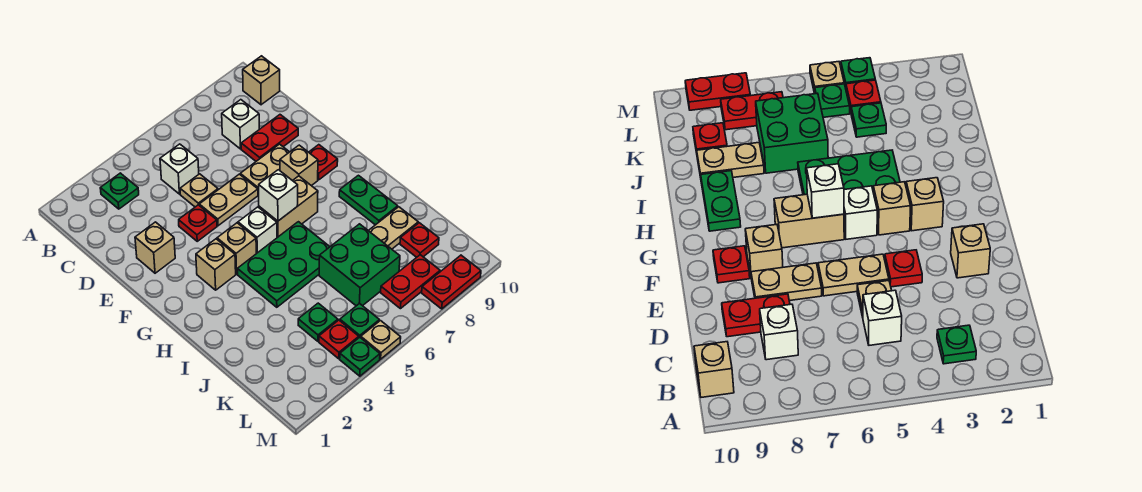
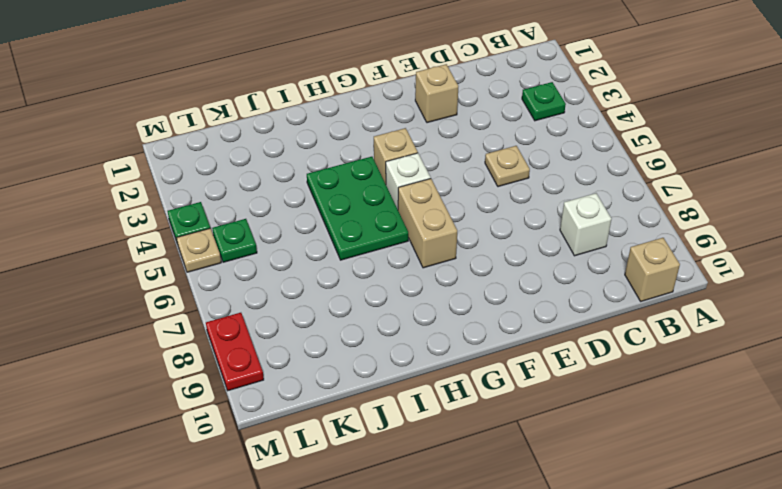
none -> white 1x1 brick [160,144,199,194]
none -> red 1x2 plate [241,115,298,161]
none -> red 1x1 plate [179,205,217,241]

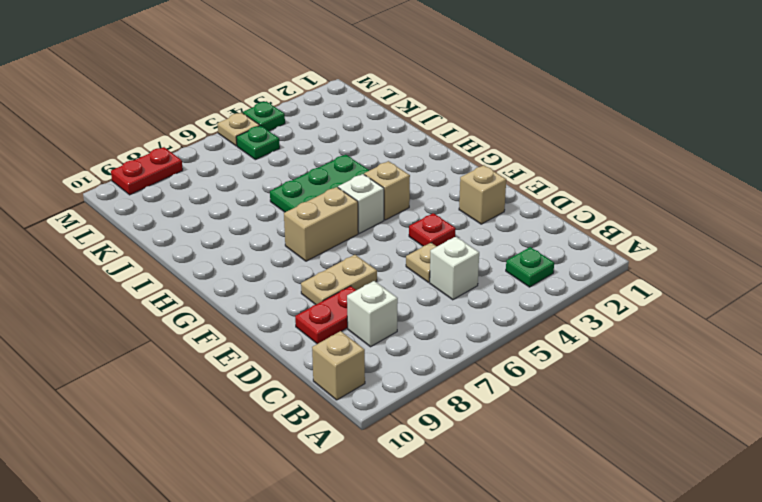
none -> tan 1x2 plate [199,174,258,226]
none -> tan 1x1 brick [280,145,318,186]
none -> red 1x1 plate [309,145,338,180]

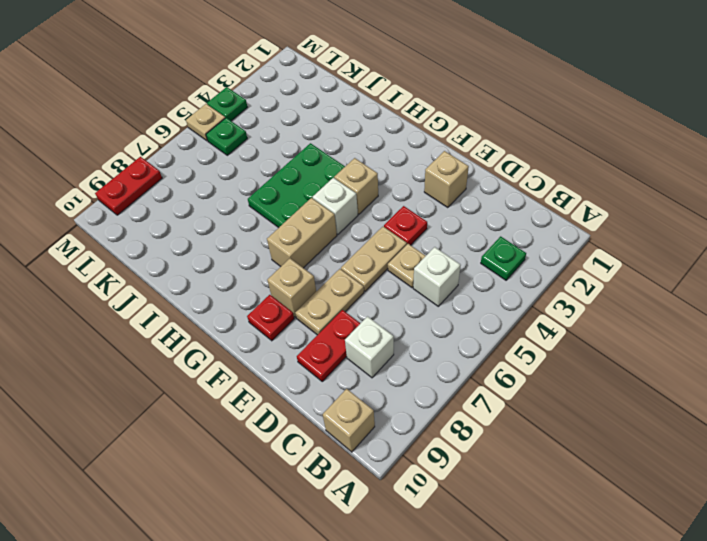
none -> tan 1x1 brick [196,239,236,290]
none -> green 1x2 plate [339,175,398,225]
none -> green 2x2 brick [319,224,400,306]

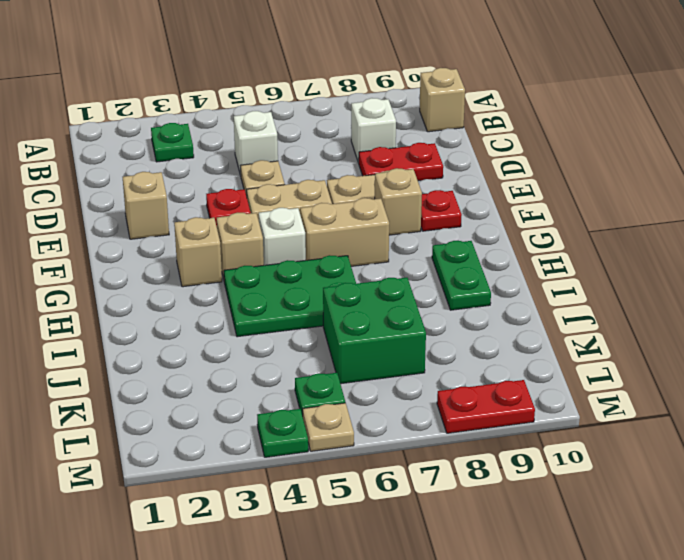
none -> tan 1x2 plate [368,207,418,249]
none -> green 1x1 plate [298,303,338,341]
none -> red 1x1 plate [400,223,439,257]

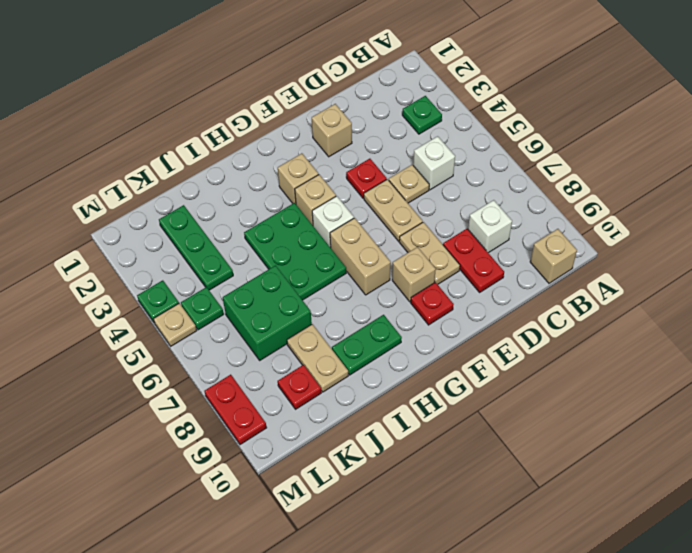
green 1x3 plate [159,205,233,290] -> green 1x1 plate [298,303,338,341]
none -> red 1x1 plate [319,320,359,359]
none -> red 1x2 plate [381,255,440,309]
none -> white 1x1 brick [259,170,298,221]

